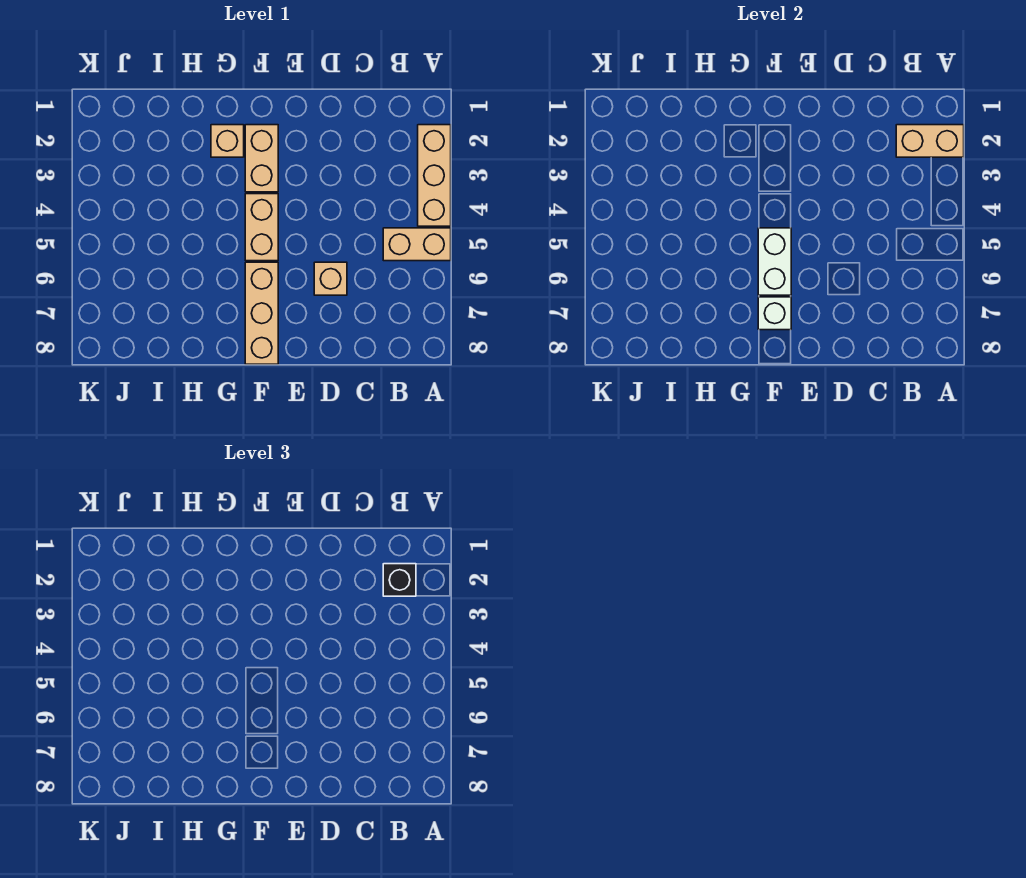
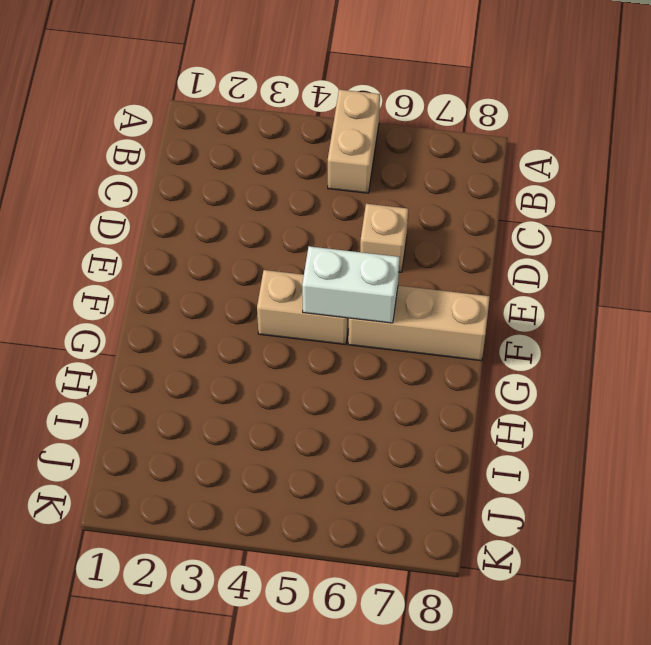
none -> tan 1x3 brick [418,125,451,226]
none -> tan 1x2 brick [245,125,278,192]

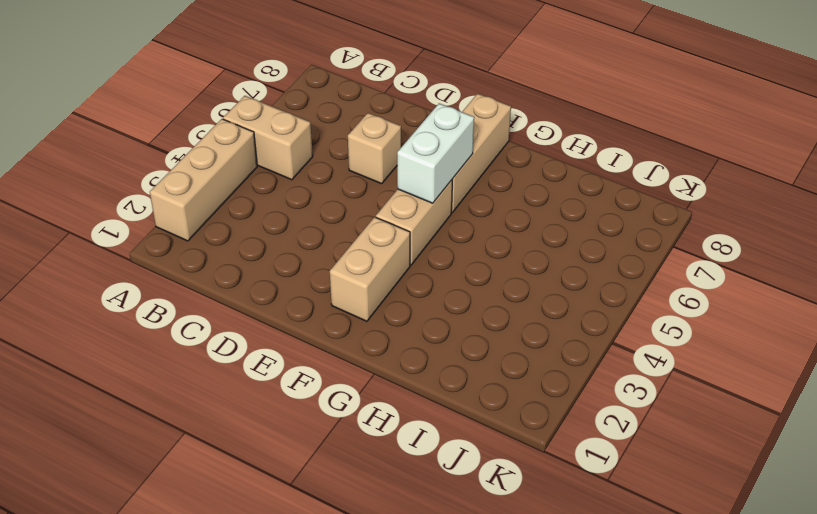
none -> tan 1x1 brick [211,125,244,157]
none -> tan 1x2 brick [896,125,964,157]

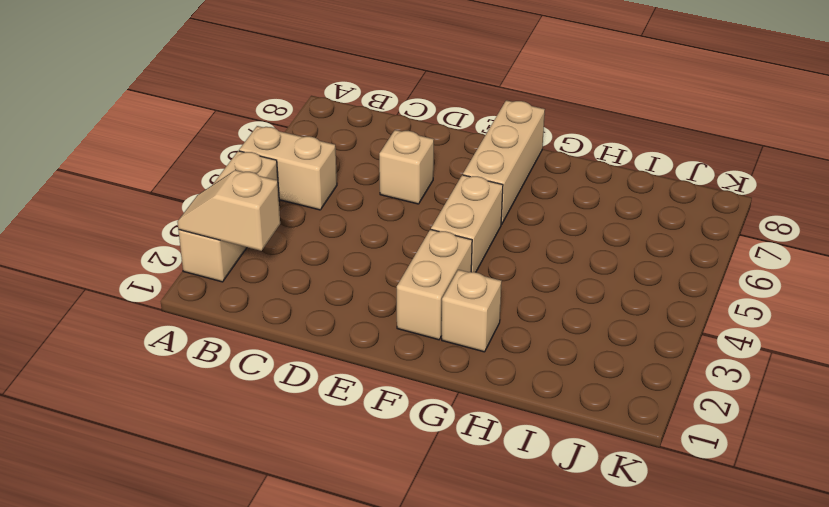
tan 1x2 slope [177,170,280,251] -> tan 1x2 brick [896,125,964,157]
none -> white 1x2 brick [758,228,791,295]
none -> white 1x1 brick [758,297,791,330]

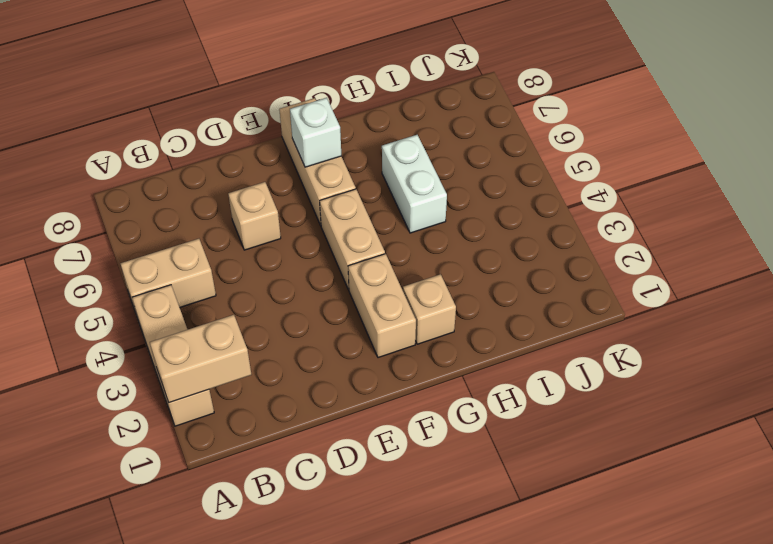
white 1x2 brick [382,135,447,233] -> white 1x2 brick moved to [758,228,791,295]
none -> black 1x1 brick [383,564,416,596]

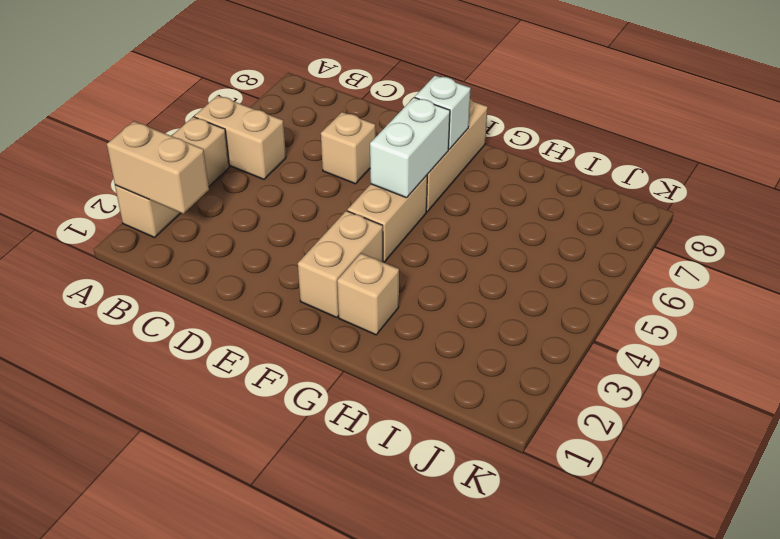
none -> black 1x1 brick [383,564,416,596]

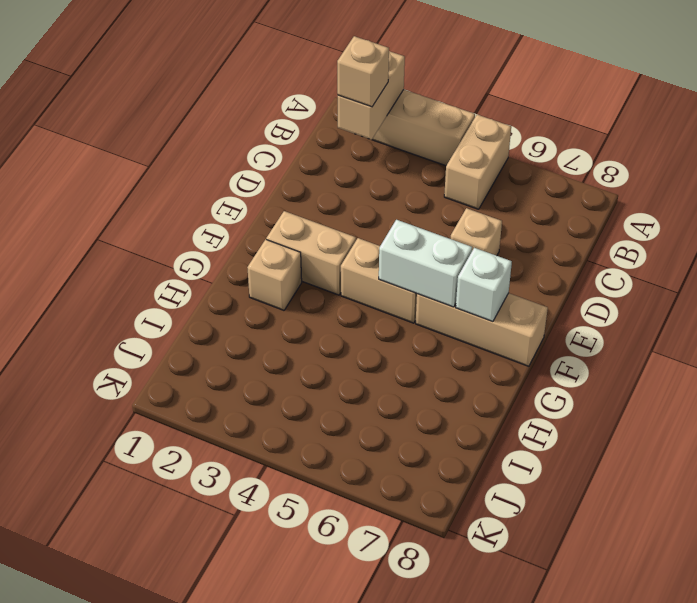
tan 1x1 brick [337,36,389,107] -> black 1x1 brick [383,564,416,596]

